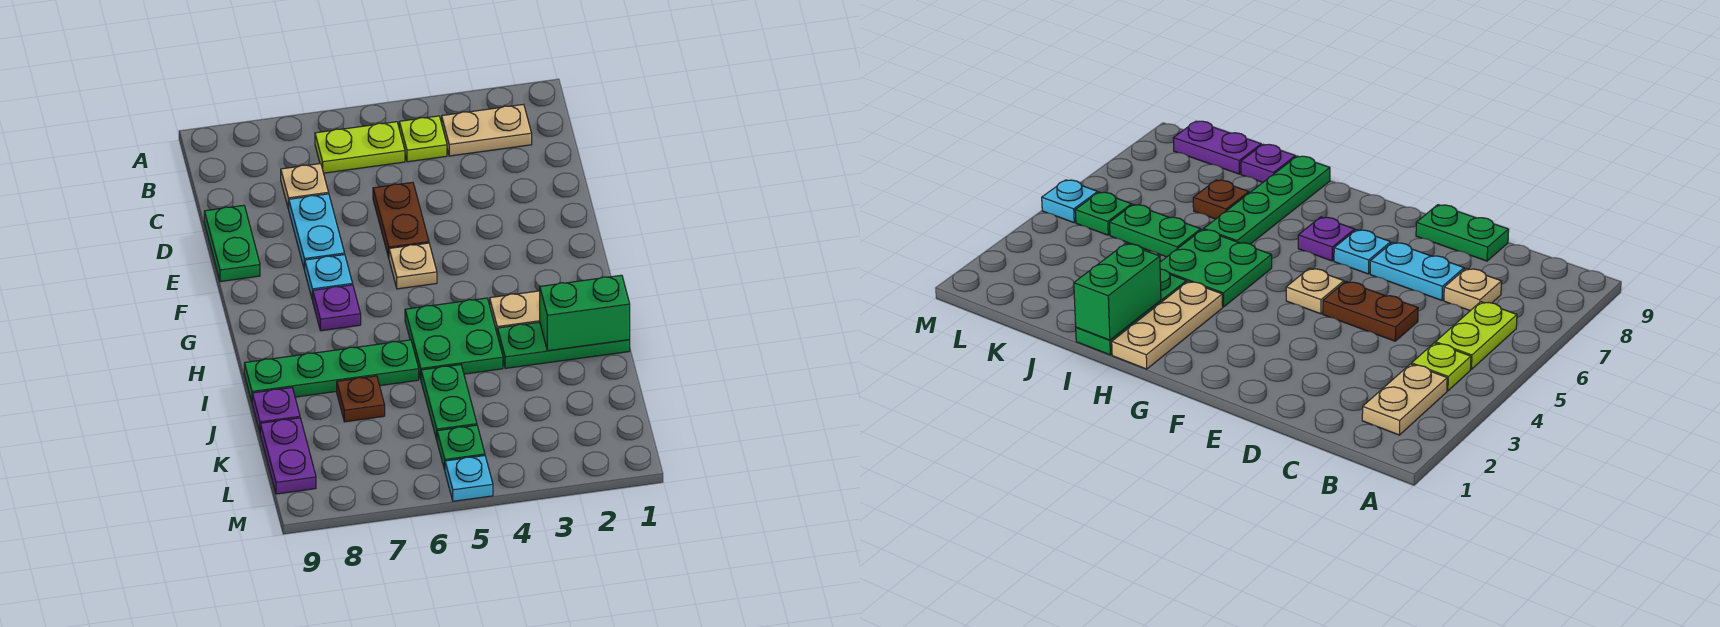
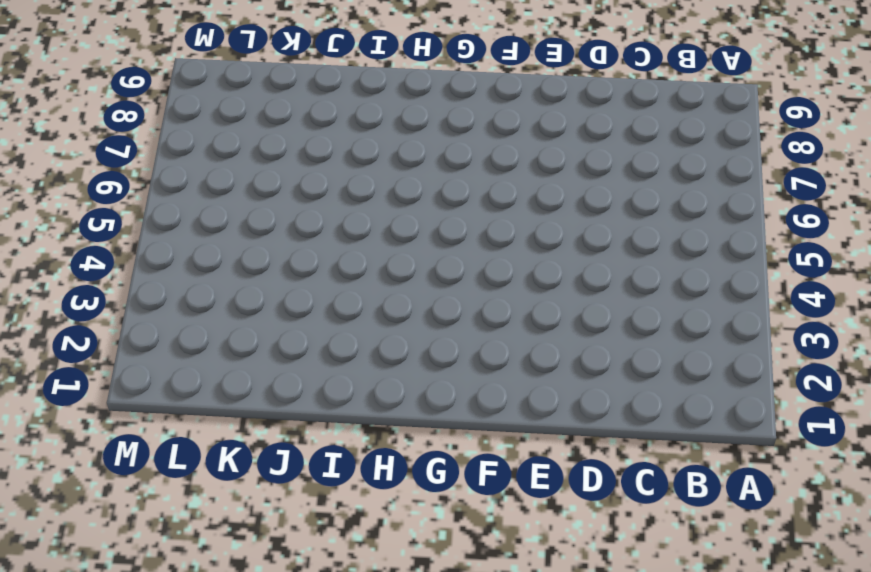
none -> tan 1x2 plate [442,104,532,156]
none -> lime 1x1 plate [399,116,447,162]
none -> lime 1x2 plate [315,122,405,173]

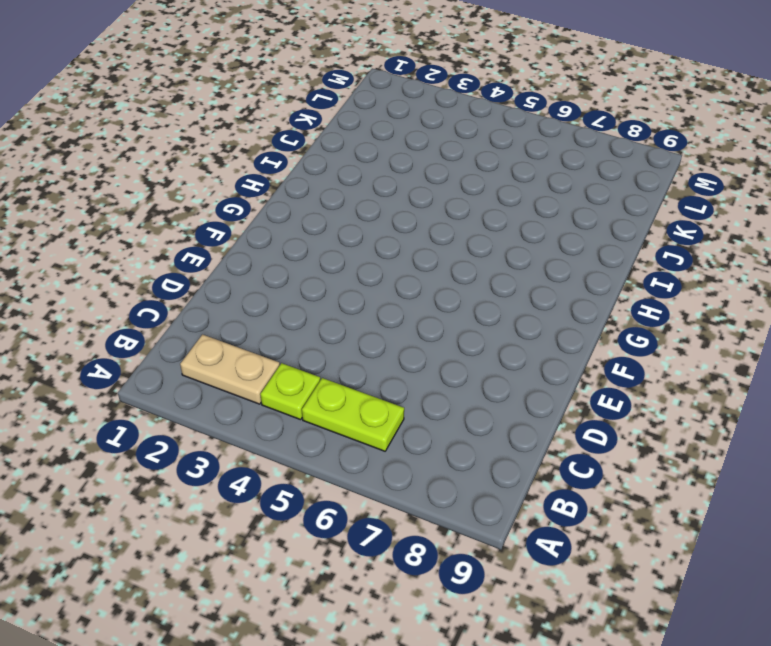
none -> tan 1x1 plate [281,164,329,209]
none -> brown 1x2 plate [373,182,429,257]
none -> cyan 1x2 plate [289,194,345,270]

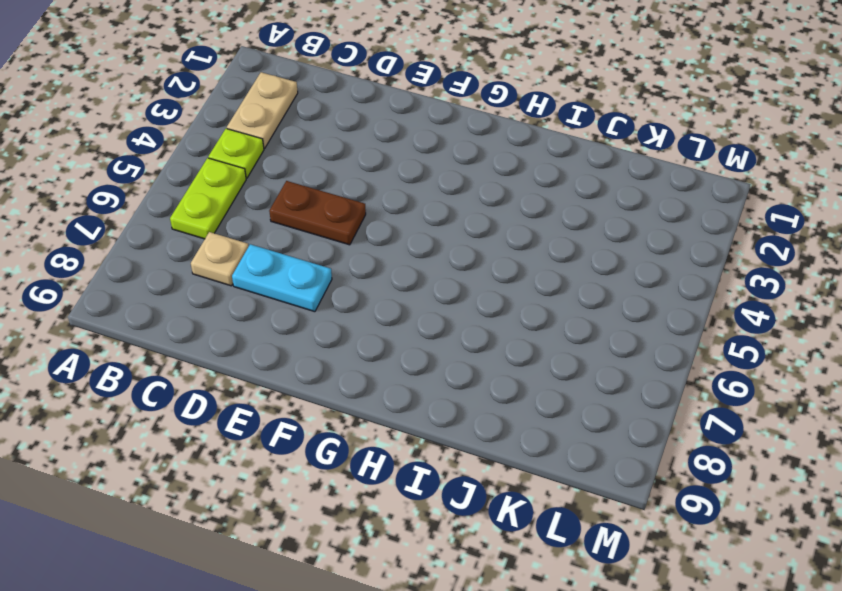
none -> green 1x2 plate [204,205,260,282]
none -> tan 1x1 plate [389,243,437,289]
none -> cyan 1x1 plate [305,255,353,300]

